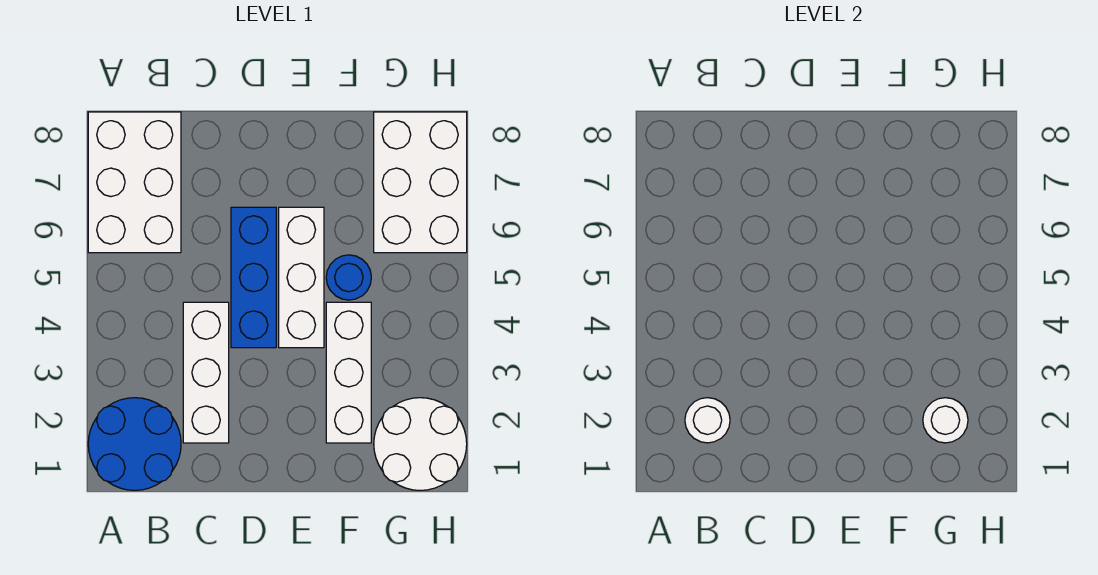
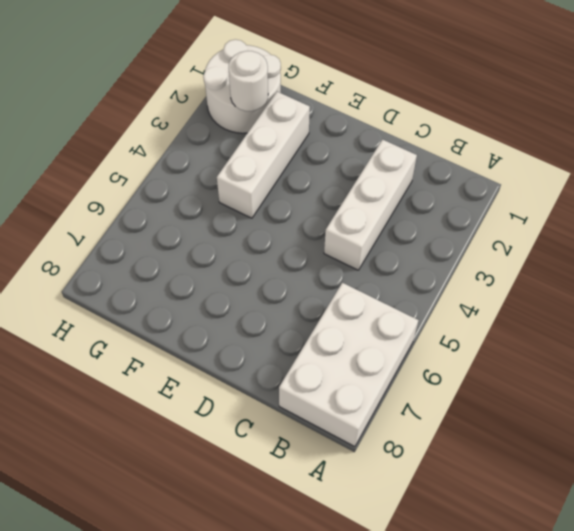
none -> blue 2x2 round brick [88,398,181,491]
none -> blue 1x3 brick [231,207,276,348]

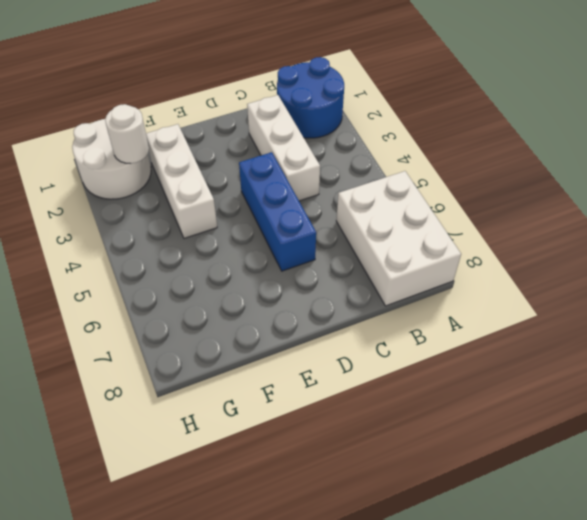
none -> white 1x3 brick [279,207,324,348]
none -> blue 1x1 round brick [326,255,371,300]

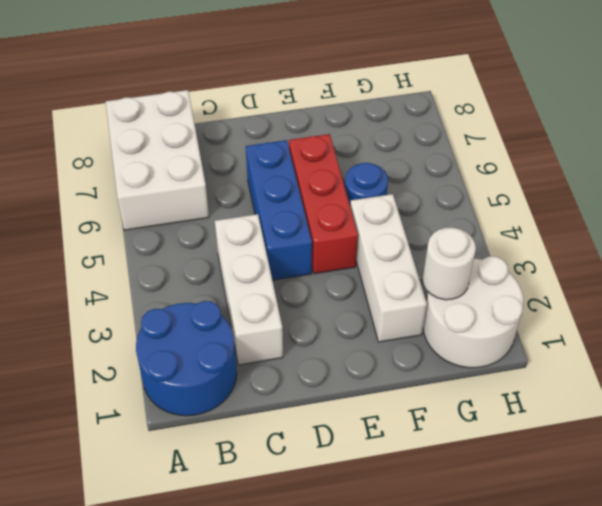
red 1x3 brick [289,134,358,274] -> white 1x3 brick [279,207,324,348]
none -> white 2x3 brick [374,112,467,253]
none -> white 1x1 round brick [685,398,730,443]

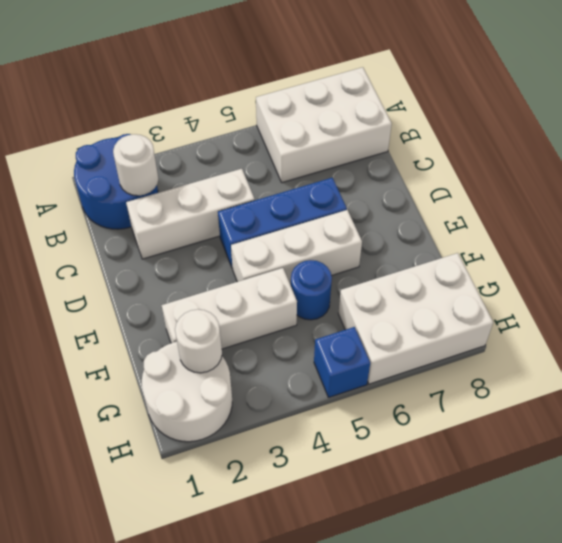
blue 1x1 brick [314,327,370,398] -> none

